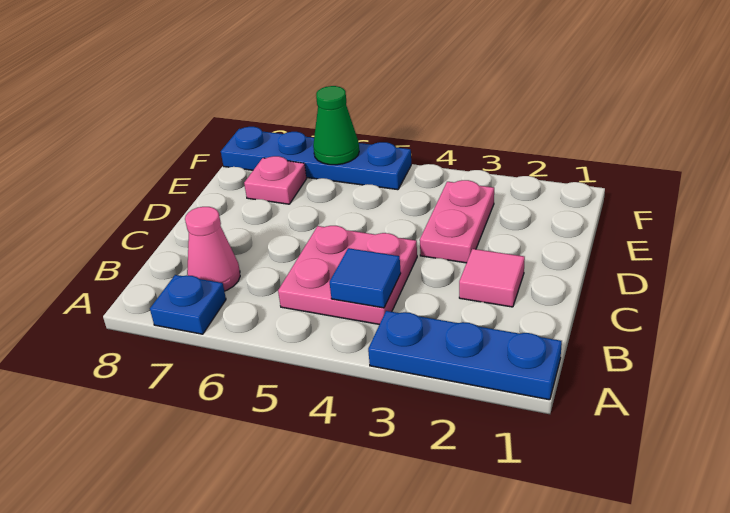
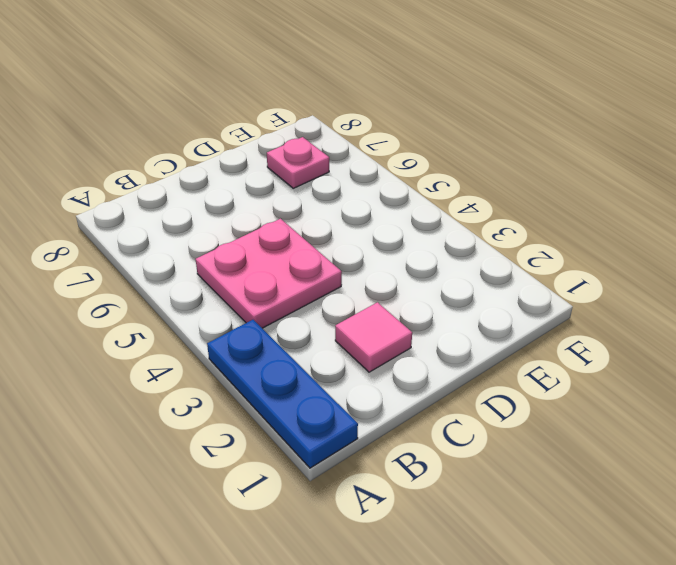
none -> blue 1x1 plate [150,275,226,334]
none -> pink 1x1 cone [185,207,240,291]

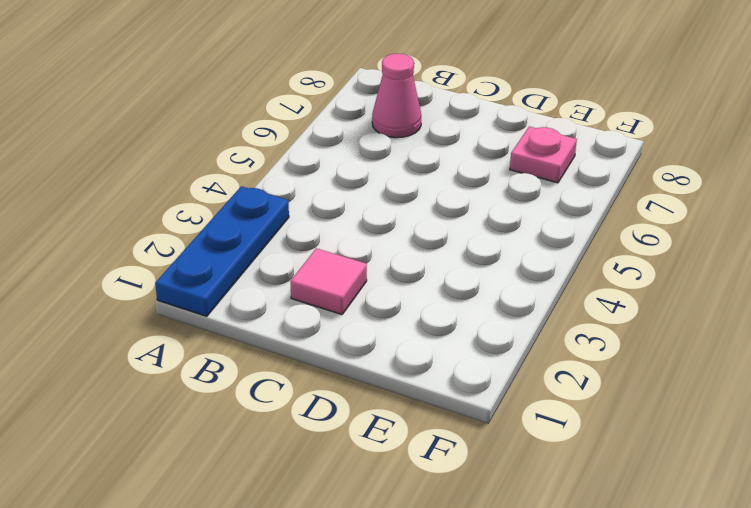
none -> blue 1x1 plate [150,275,226,334]
none -> pink 2x2 plate [278,226,417,324]

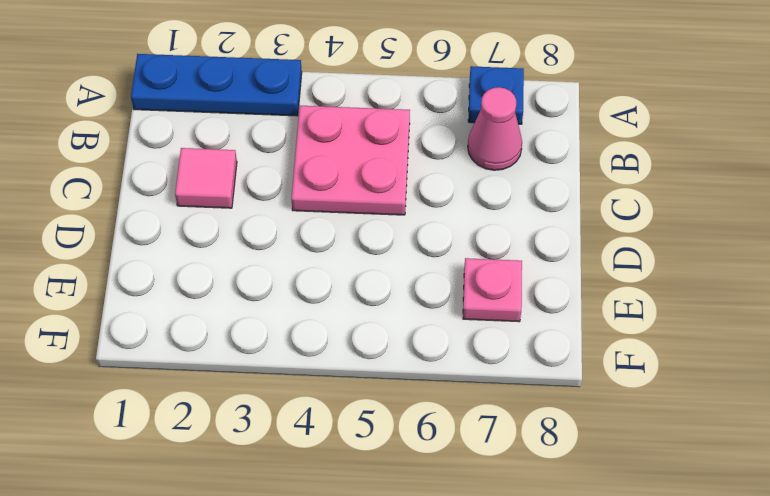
none -> pink 1x2 plate [420,180,494,263]
none -> blue 1x4 plate [221,127,411,190]

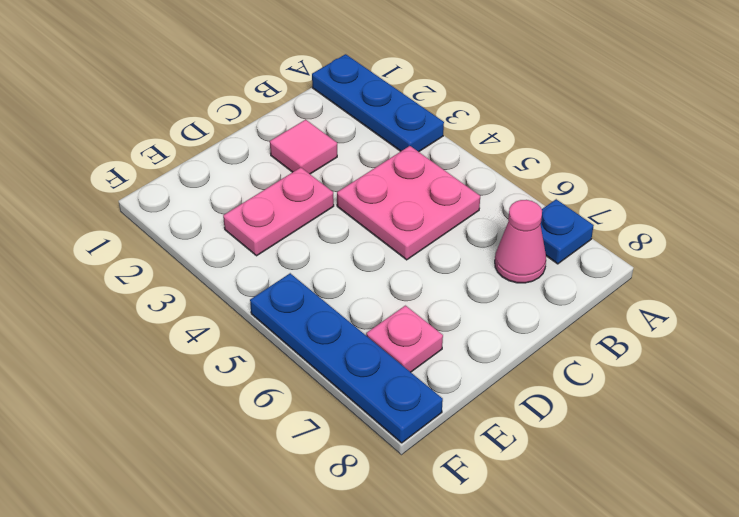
none -> blue 1x1 tile [330,248,401,308]
none -> green 1x1 cone [313,86,359,165]

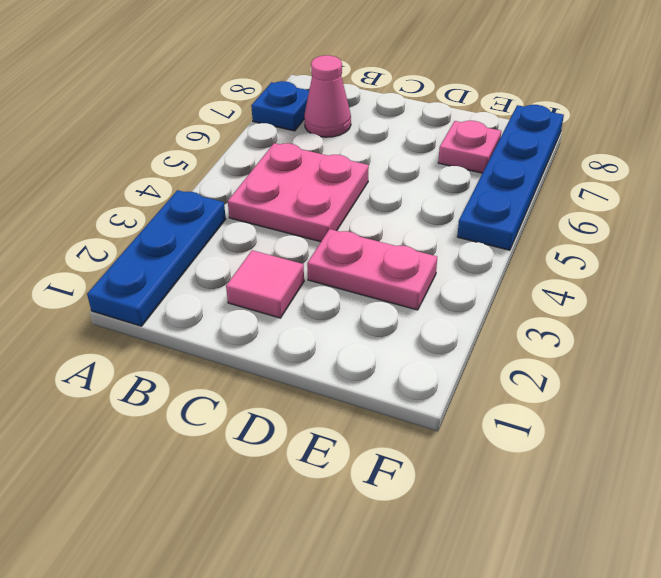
none -> blue 1x1 tile [330,248,401,308]
none -> green 1x1 cone [313,86,359,165]

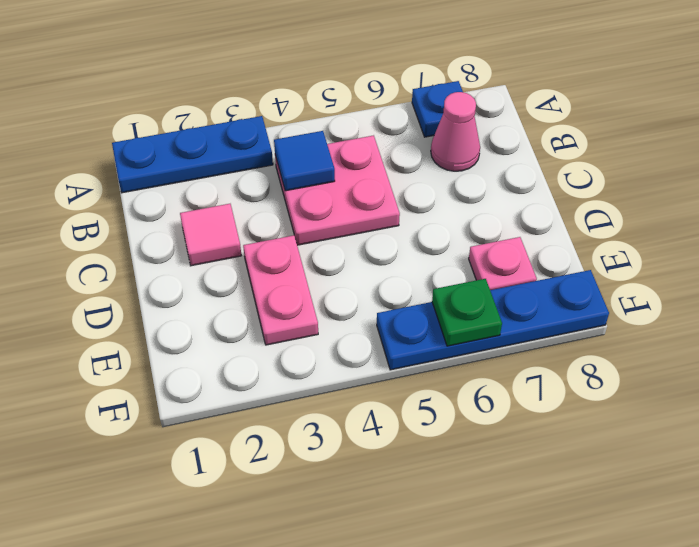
green 1x1 plate [432,279,502,346] -> green 1x1 cone [313,86,359,165]

